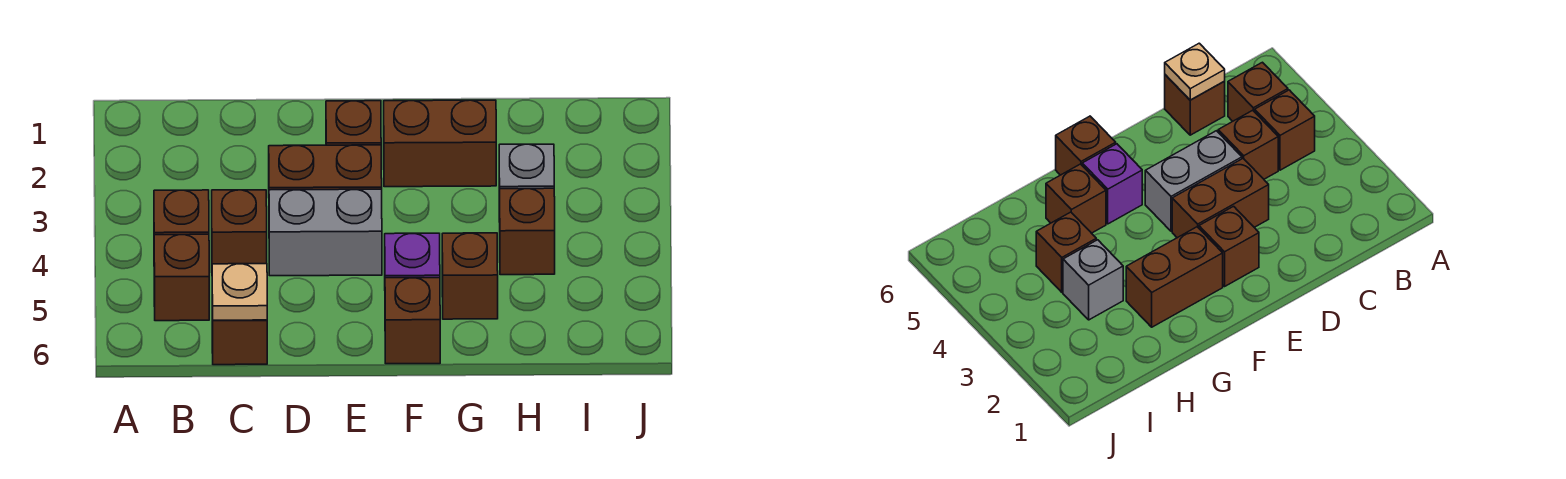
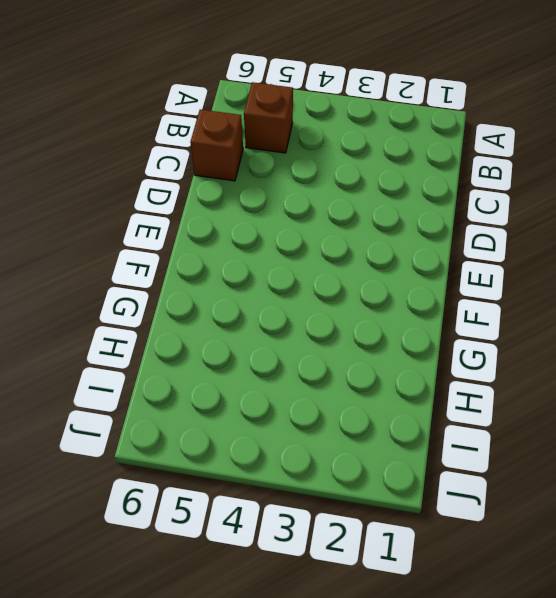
none -> brown 1x1 brick [154,190,209,235]
none -> brown 1x1 brick [212,190,267,264]
none -> brown 1x2 brick [269,145,382,190]

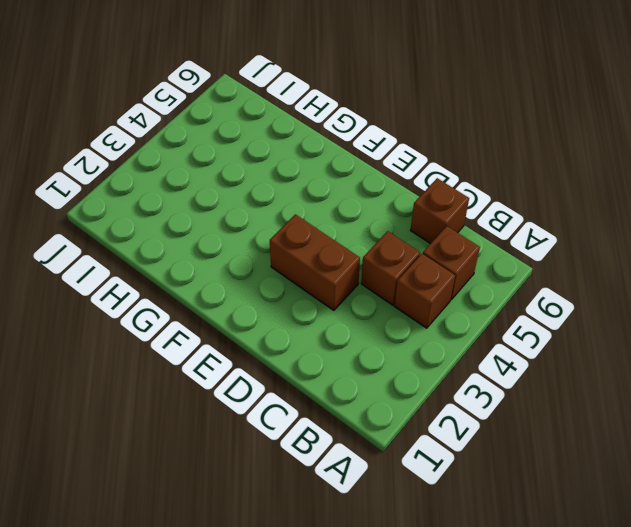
none -> grey 1x2 brick [269,189,382,276]
none -> brown 1x1 brick [326,101,381,145]
none -> brown 1x2 brick [384,100,496,187]

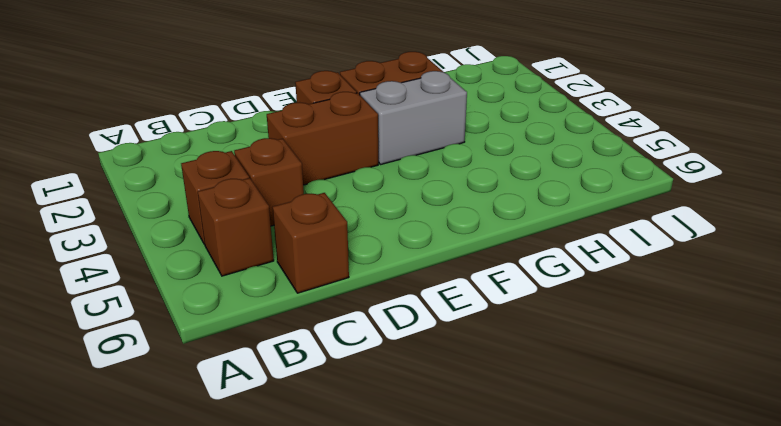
grey 1x2 brick [360,71,467,164] -> grey 1x2 brick moved to [269,189,382,276]
none -> purple 1x1 brick [385,233,440,278]
none -> brown 1x1 brick [385,278,440,364]
none -> brown 1x1 brick [442,233,498,319]

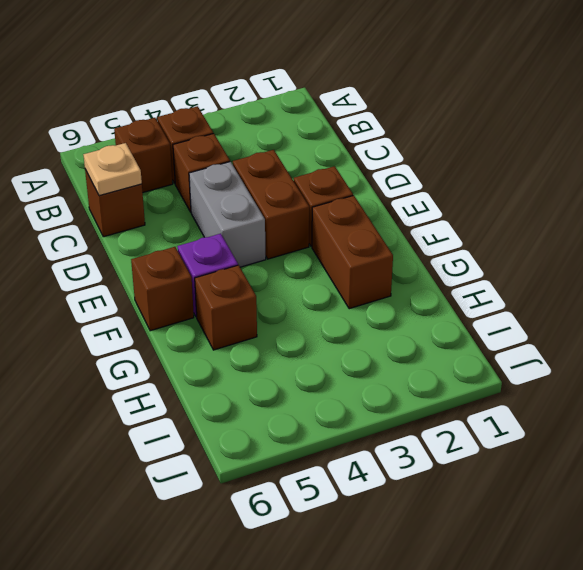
none -> grey 1x1 brick [499,144,554,222]
none -> brown 1x1 brick [500,188,555,275]

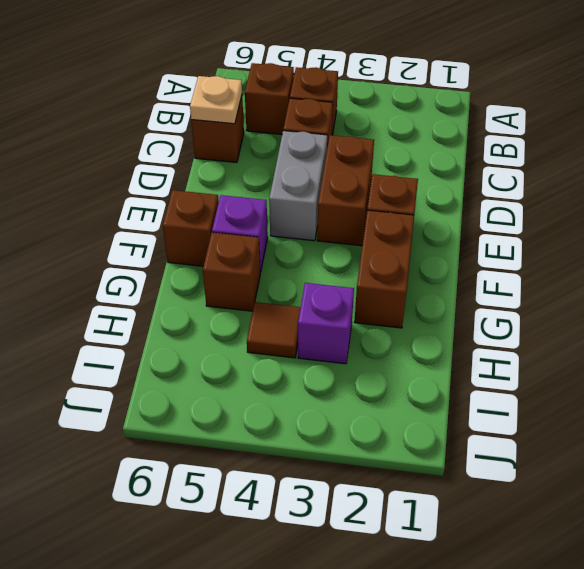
purple 1x1 brick [298,283,354,364] -> grey 1x1 brick [499,144,554,222]
brown 1x1 tile [247,302,301,358] -> brown 1x1 brick [500,188,555,275]

